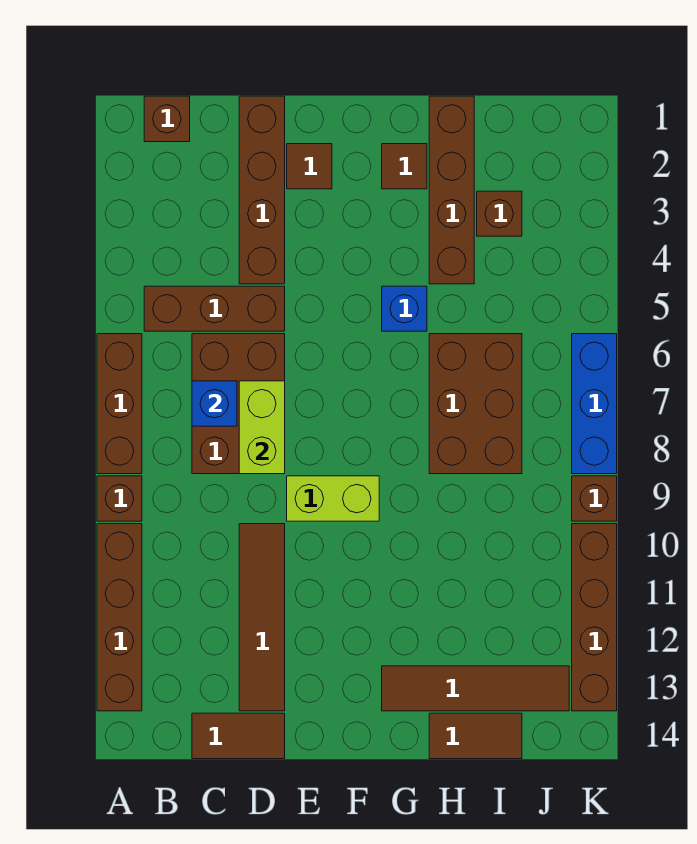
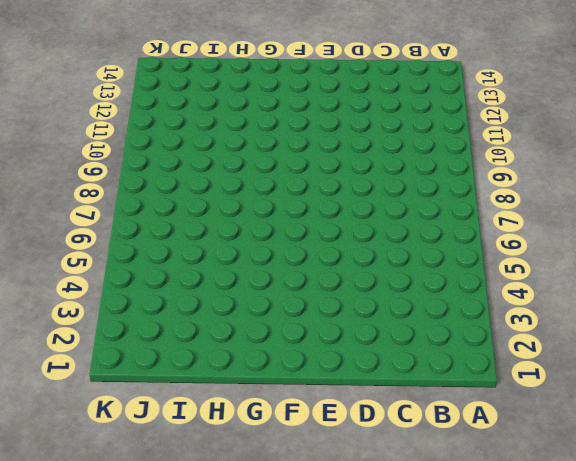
none -> brown 1x3 brick [97,334,142,474]
none -> brown 1x1 brick [97,476,142,521]
none -> brown 1x4 brick [97,524,142,711]

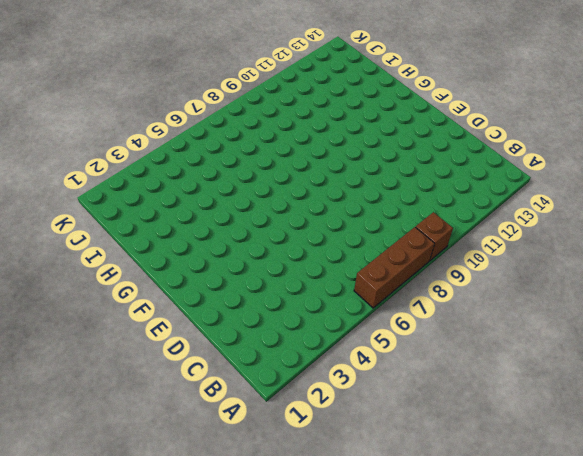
none -> brown 1x4 brick [97,524,142,711]
none -> brown 1x1 brick [144,96,190,142]
none -> brown 1x3 brick [144,286,285,331]

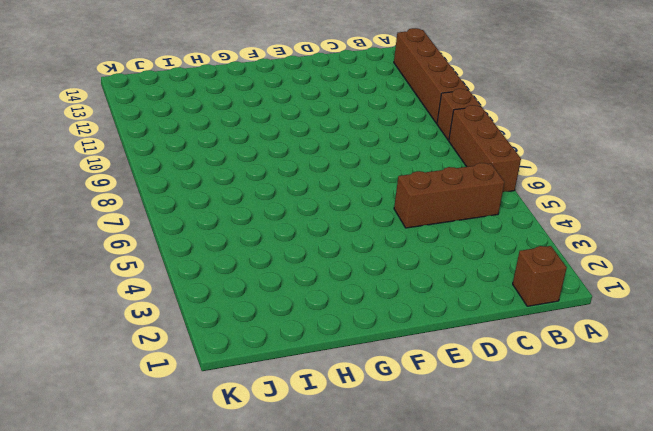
none -> brown 2x3 brick [192,334,285,474]
none -> brown 1x2 tile [192,713,285,759]
none -> brown 1x4 brick [239,96,285,284]

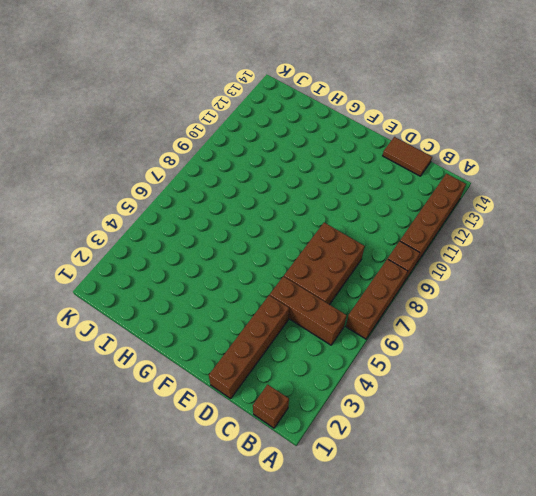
none -> brown 1x4 tile [239,524,285,711]
none -> brown 1x1 tile [287,144,332,189]
none -> lime 1x2 brick [287,476,379,521]

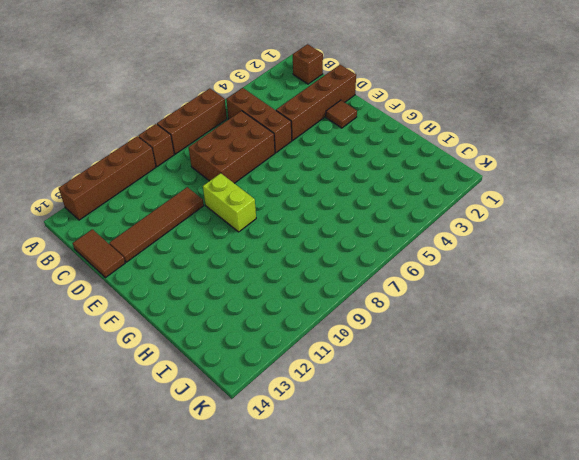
none -> brown 1x1 tile [382,144,427,189]
none -> blue 1x1 brick [382,286,427,331]
none -> brown 1x4 tile [382,666,569,711]

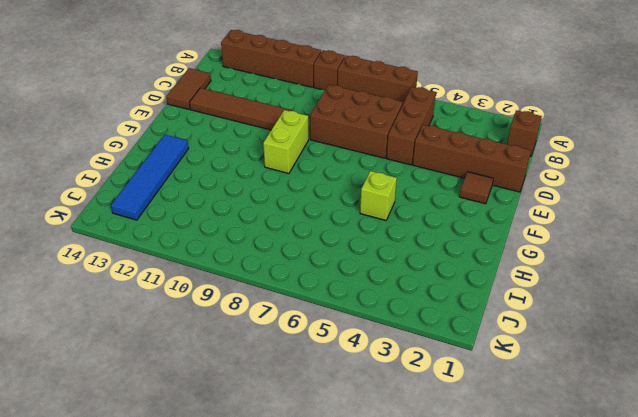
lime 1x1 brick [360,171,397,220] -> blue 1x1 brick [382,286,427,331]
blue 1x4 tile [111,135,189,220] -> brown 1x4 tile [382,666,569,711]
none -> brown 1x1 tile [382,144,427,189]
none -> brown 1x4 brick [429,96,474,284]
none -> brown 2x3 brick [429,334,522,474]

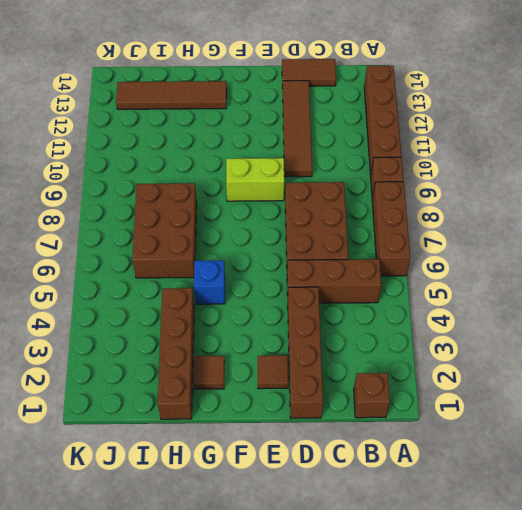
none -> brown 1x2 tile [429,713,522,759]
none -> brown 1x1 brick [477,191,522,236]
none -> blue 1x3 brick [572,334,617,474]

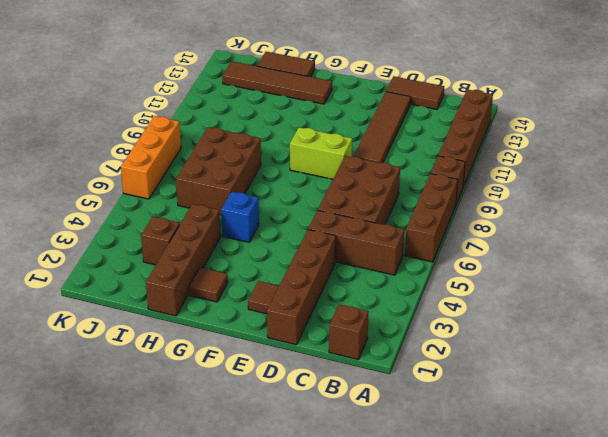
orange 1x3 brick [121,116,181,199] -> blue 1x3 brick [572,334,617,474]
none -> brown 1x1 brick [572,476,617,521]
none -> brown 1x4 brick [572,524,617,711]
none -> blue 1x1 brick [192,381,237,426]

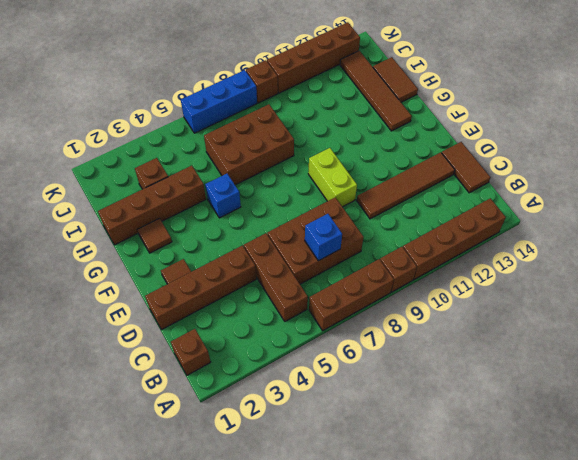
none -> lime 1x2 brick [239,381,285,474]

